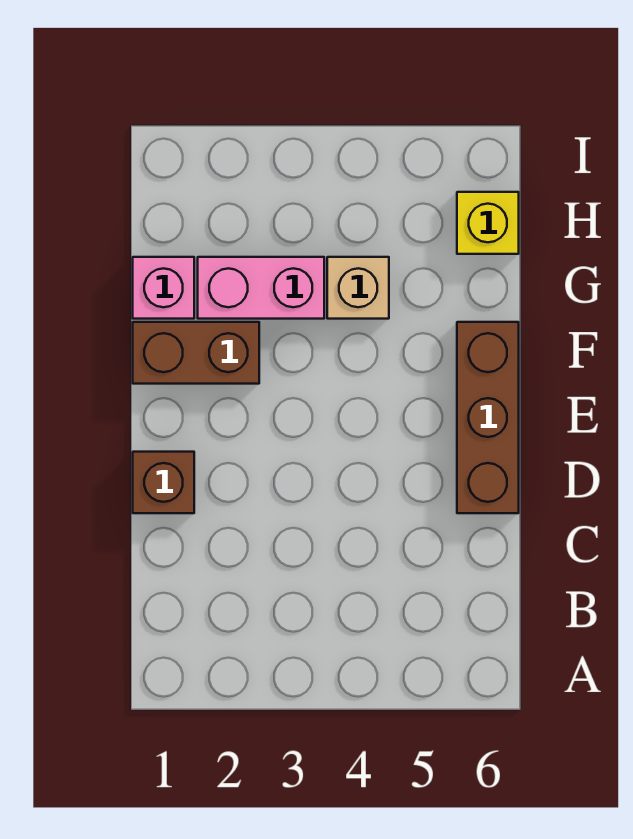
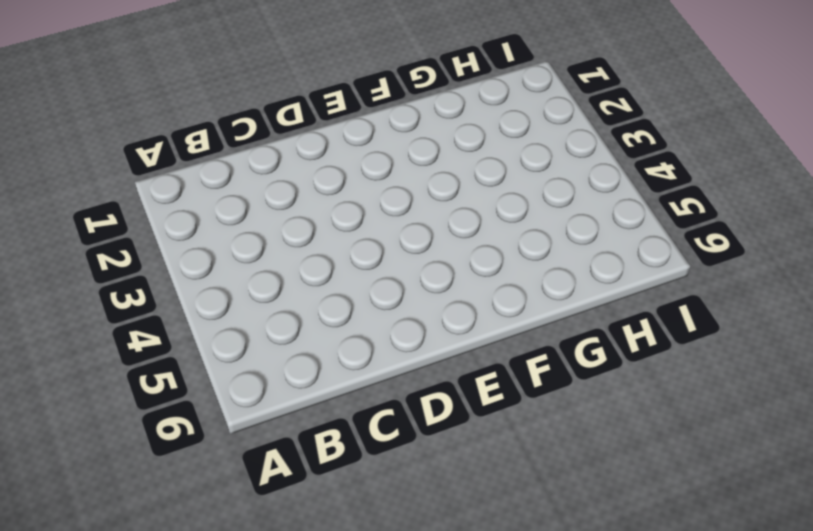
none -> brown 1x1 brick [133,452,194,513]
none -> brown 1x3 brick [457,322,519,513]

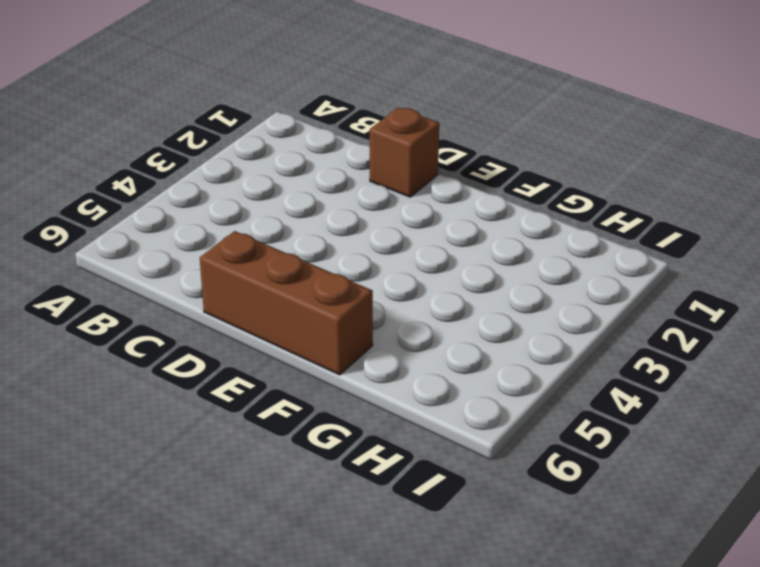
none -> brown 1x2 brick [133,322,259,384]
none -> pink 1x1 brick [133,257,194,319]

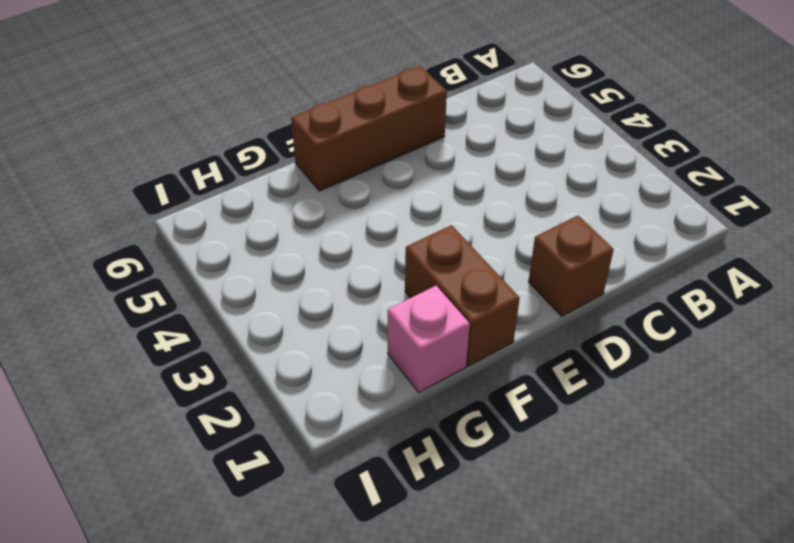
none -> pink 1x2 brick [198,257,324,319]
none -> tan 1x1 brick [327,257,389,319]

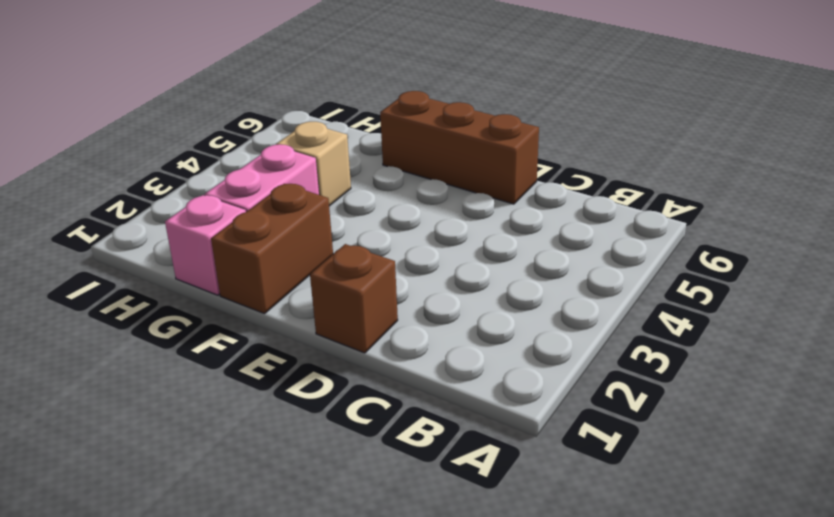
none -> yellow 1x1 brick [457,192,519,254]

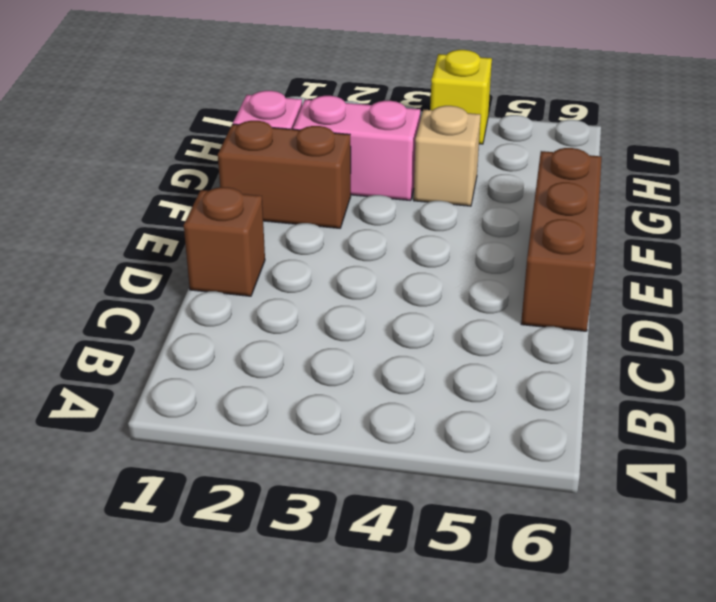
yellow 1x1 brick [430,50,492,144] -> yellow 1x1 brick moved to [457,192,519,254]

